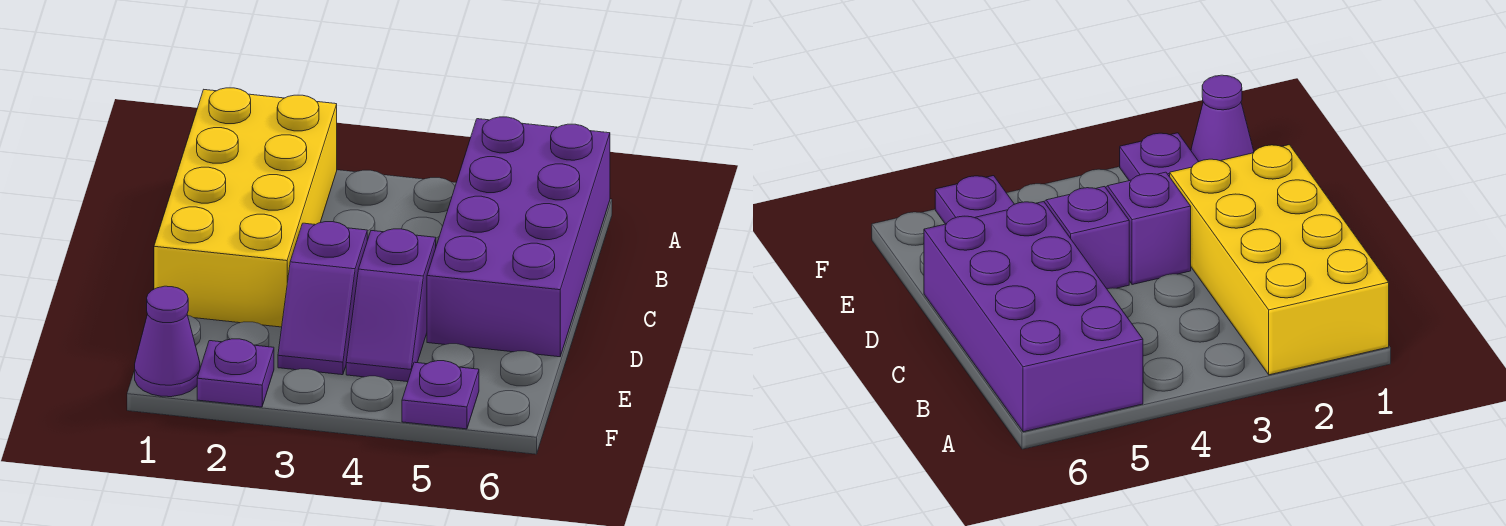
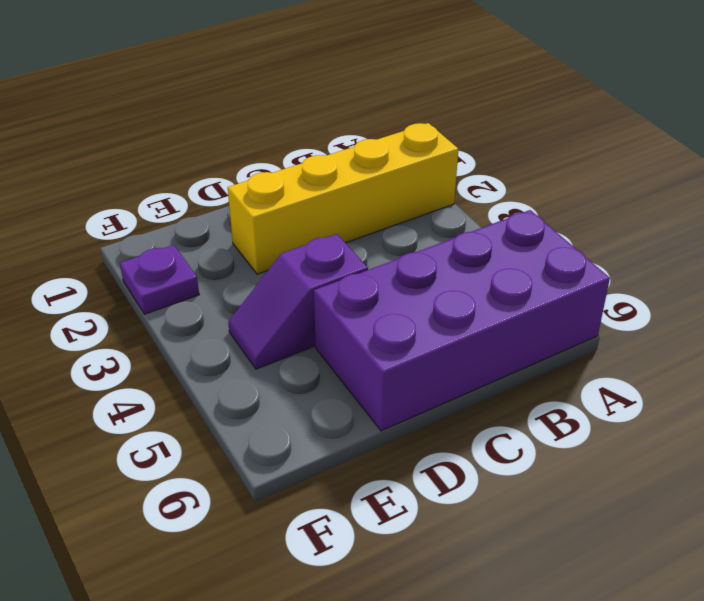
yellow 1x4 brick [228,123,458,274] -> yellow 2x4 brick [154,88,337,327]
none -> purple 1x2 slope [278,222,367,375]
none -> purple 1x1 cone [135,286,200,397]

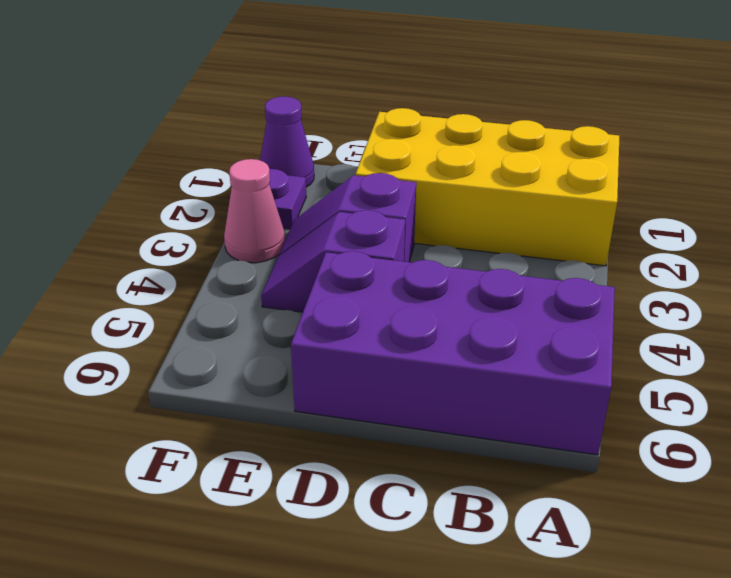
pink 1x1 cone [224,159,285,263] -> none
none -> purple 1x1 plate [402,361,479,429]

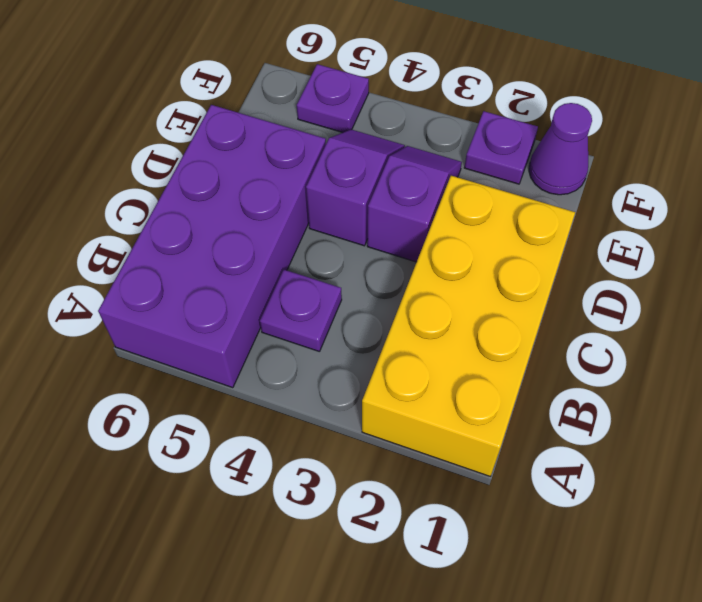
purple 1x1 plate [260,270,342,352] -> none

